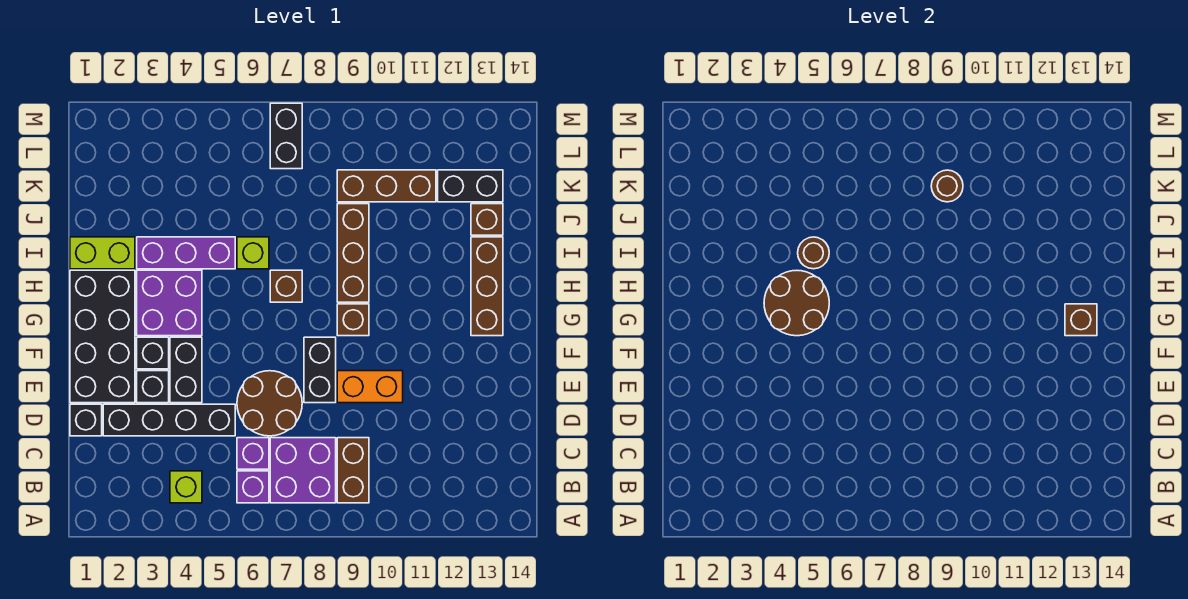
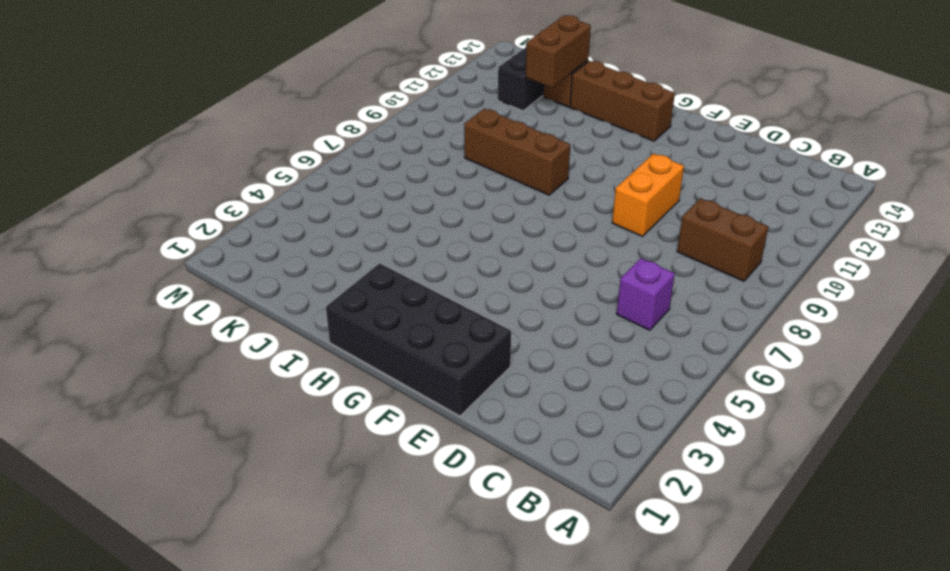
brown 1x2 brick [526,15,591,88] -> none
none -> lime 1x1 brick [170,471,202,503]
none -> purple 1x1 brick [237,471,269,503]
none -> purple 2x2 brick [270,438,336,503]
none -> black 1x1 brick [70,404,102,436]

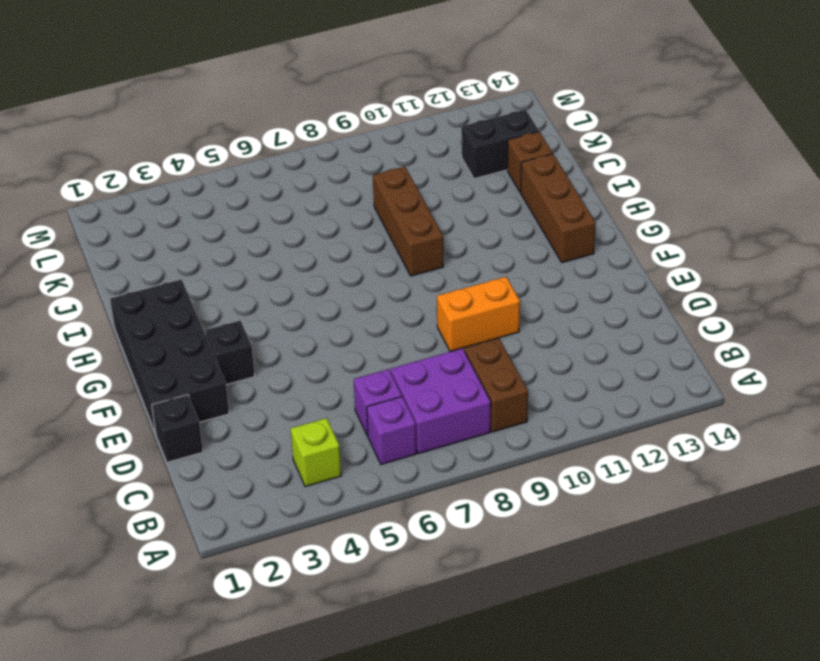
none -> black 1x4 brick [103,404,235,436]
none -> brown 2x2 round brick [237,371,302,436]
none -> black 1x1 brick [137,371,169,403]
none -> black 1x2 brick [170,337,202,403]

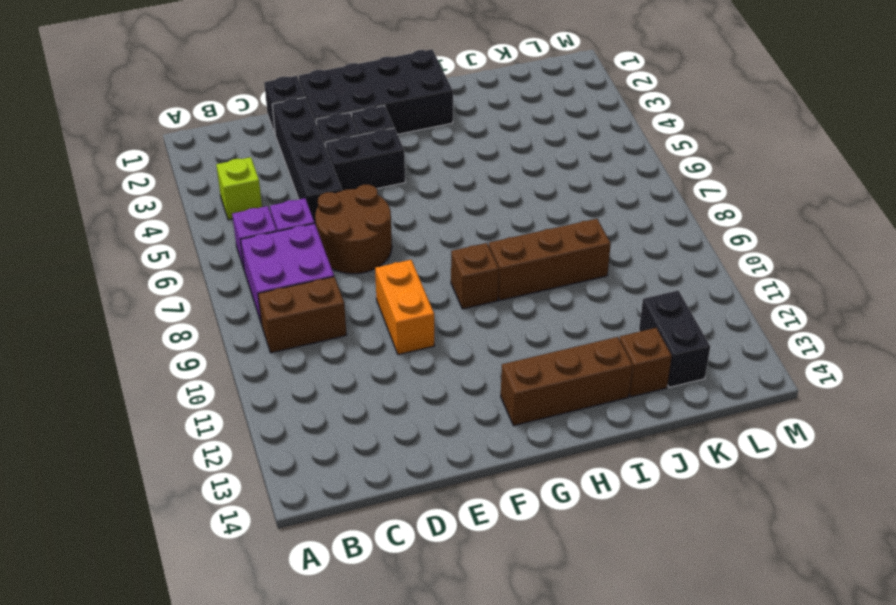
none -> black 1x2 brick [304,337,336,403]
none -> purple 2x2 brick [137,270,202,336]
none -> brown 1x1 brick [270,270,302,302]
none -> lime 1x2 brick [70,237,135,269]

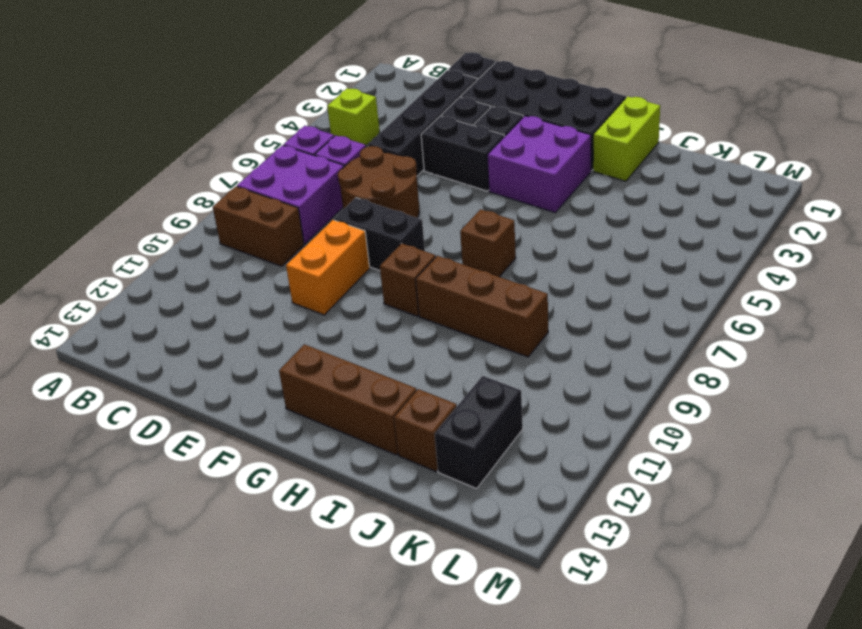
none -> purple 1x3 brick [137,237,235,269]
none -> lime 1x1 brick [237,237,269,269]
none -> brown 1x3 brick [337,170,436,202]
none -> black 1x2 brick [270,103,302,169]

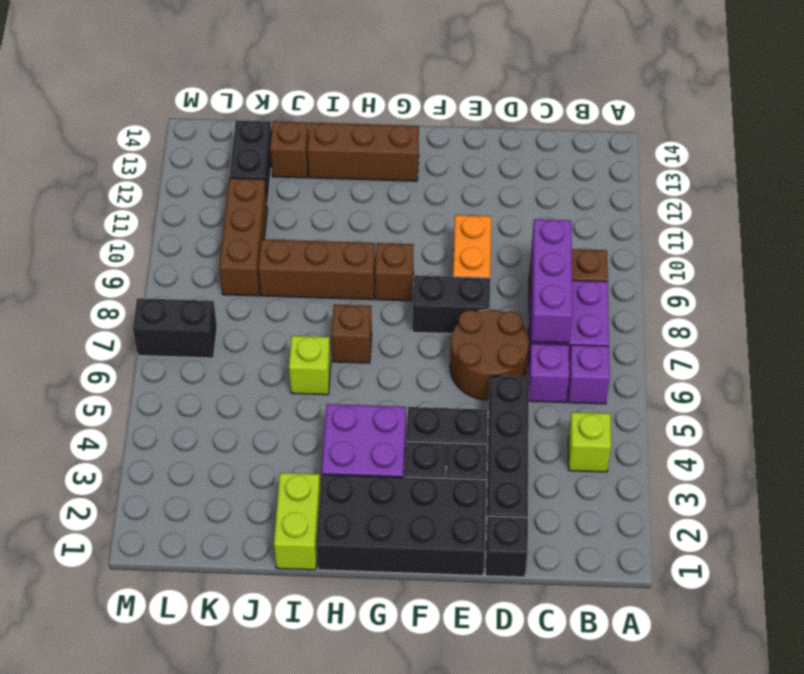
purple 1x3 brick [531,219,572,343] -> purple 1x3 brick moved to [137,237,235,269]
none -> brown 2x2 round brick [764,270,829,336]
none -> brown 1x1 brick [1065,304,1097,336]
none -> brown 1x1 round brick [798,237,829,269]
none -> brown 1x1 round brick [931,170,963,202]

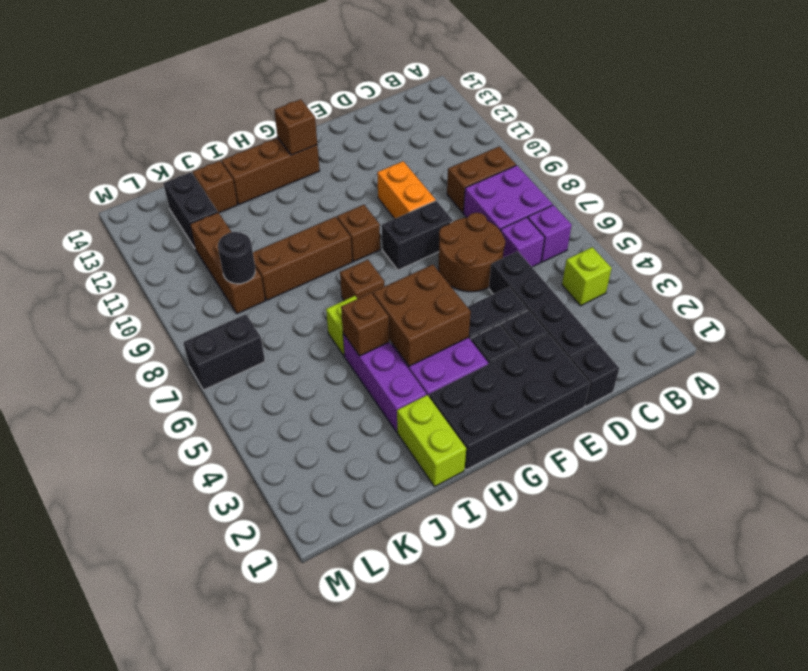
brown 2x2 brick [373,265,471,366] -> brown 2x2 round brick [764,270,829,336]
brown 1x1 brick [341,293,389,356] -> brown 1x1 round brick [798,237,829,269]
black 1x1 round brick [218,232,255,284] -> brown 1x1 round brick [931,170,963,202]

